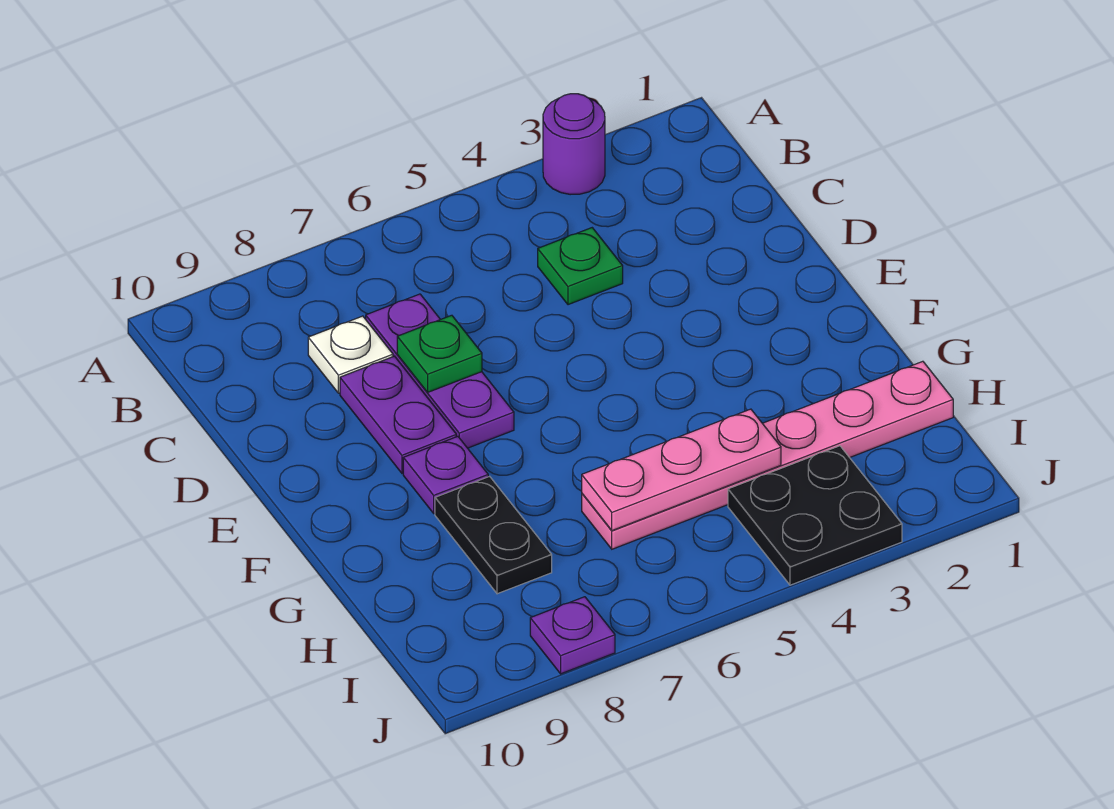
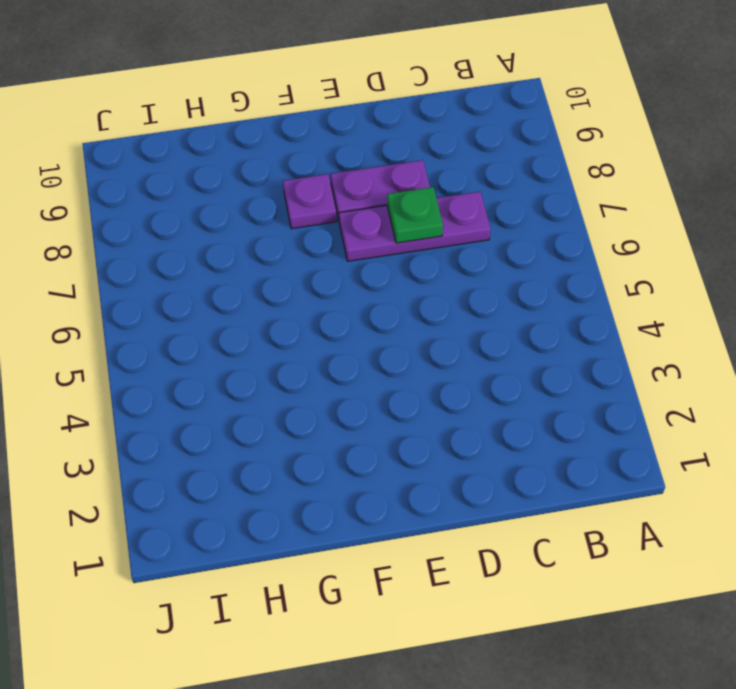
none -> purple 1x1 round brick [543,94,605,195]
none -> green 1x1 plate [538,228,623,305]
none -> white 1x1 plate [308,316,393,393]

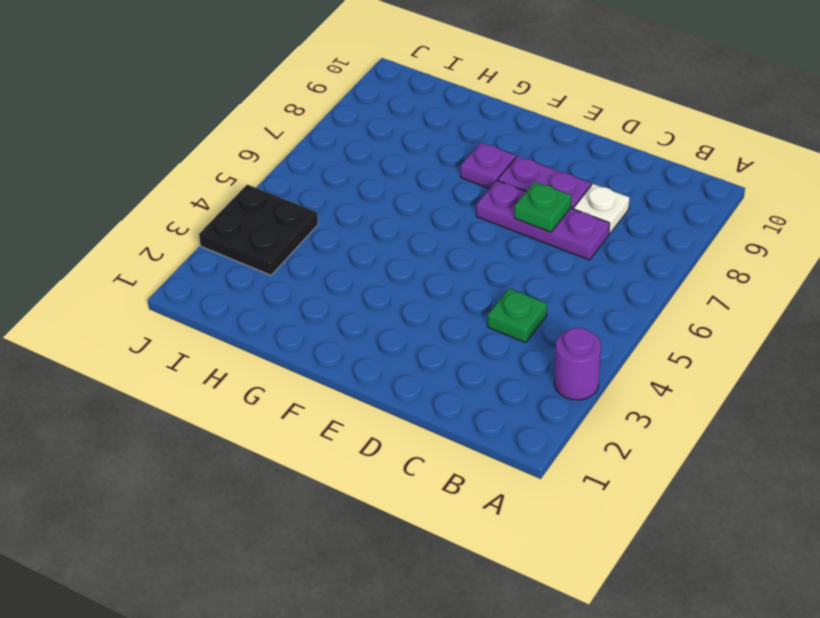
none -> black 1x2 plate [435,476,552,594]
none -> pink 1x6 plate [582,361,953,549]
none -> purple 1x1 plate [530,597,615,674]

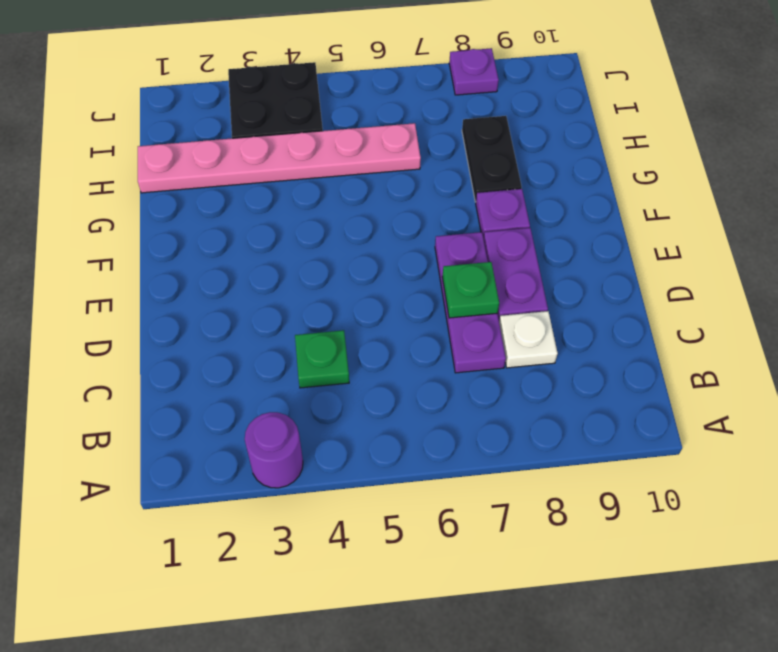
none -> pink 1x3 plate [582,409,781,531]

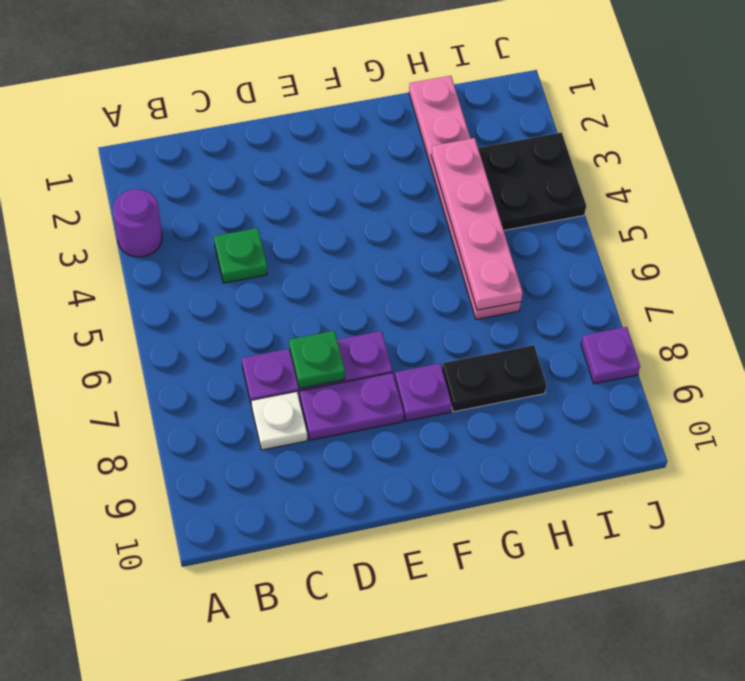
pink 1x4 plate [431,138,523,310] -> pink 1x3 plate [582,409,781,531]

